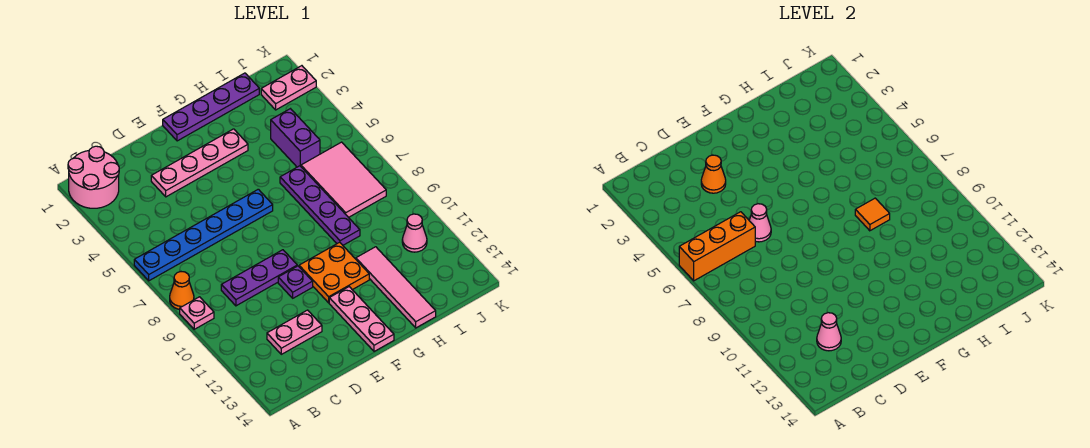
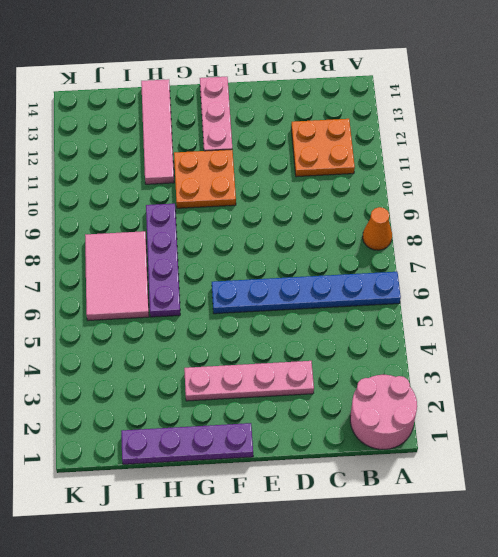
orange 2x2 plate [291,119,355,177] -> pink 1x2 plate [267,310,322,354]
none -> pink 1x1 plate [180,297,214,329]
none -> purple 1x3 plate [221,250,297,306]
none -> purple 1x1 plate [278,266,313,298]

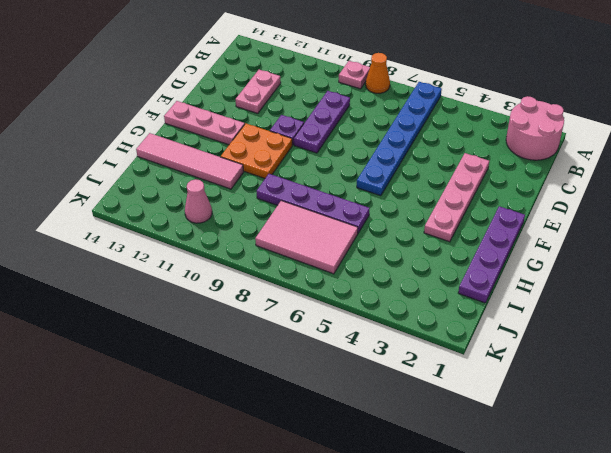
none -> purple 1x2 brick [271,109,320,167]
none -> pink 1x2 plate [261,66,316,110]
none -> orange 1x3 brick [679,212,755,281]

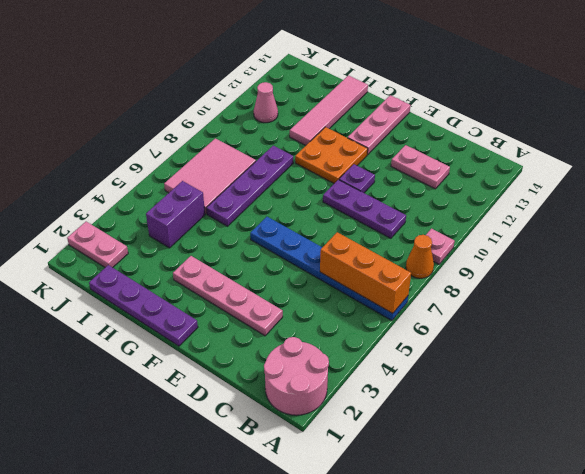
none -> pink 1x1 cone [817,313,841,351]
none -> orange 1x1 cone [701,155,726,193]
none -> pink 1x1 cone [749,204,771,242]

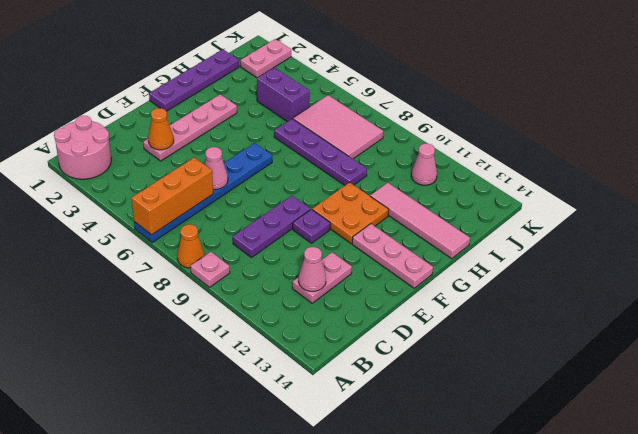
none -> orange 1x1 tile [855,198,890,231]

